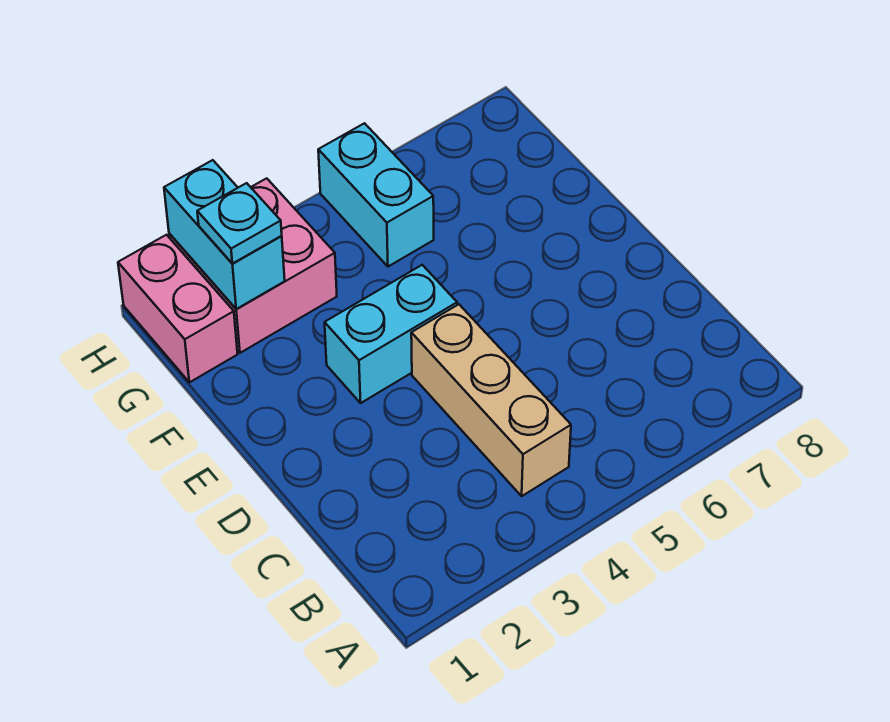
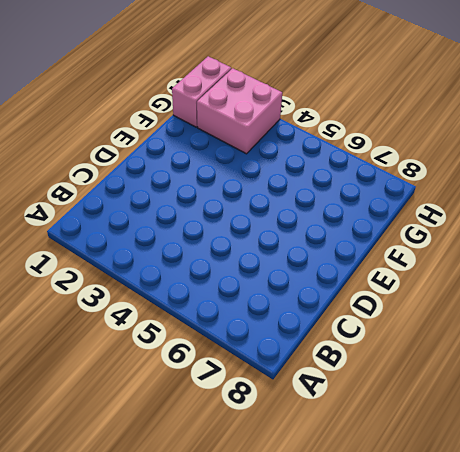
none -> tan 1x3 brick [411,304,571,496]
none -> cyan 1x2 brick [325,265,457,403]

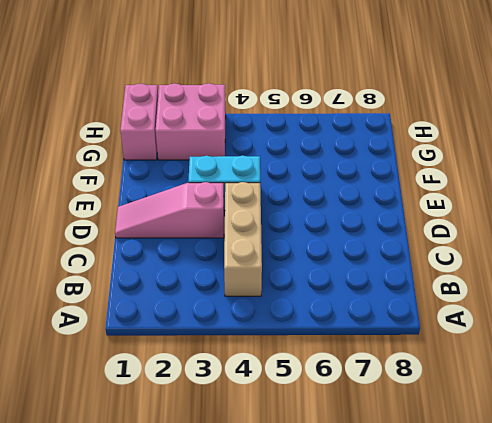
pink 1x3 slope [115,182,224,238] -> none
none -> cyan 1x2 brick [318,123,434,267]
none -> cyan 1x2 brick [164,160,285,309]

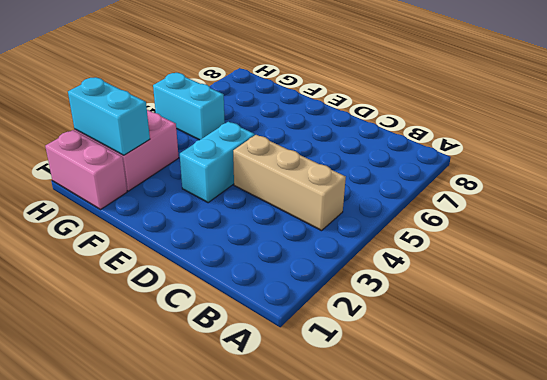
none -> cyan 1x1 plate [197,183,282,264]

